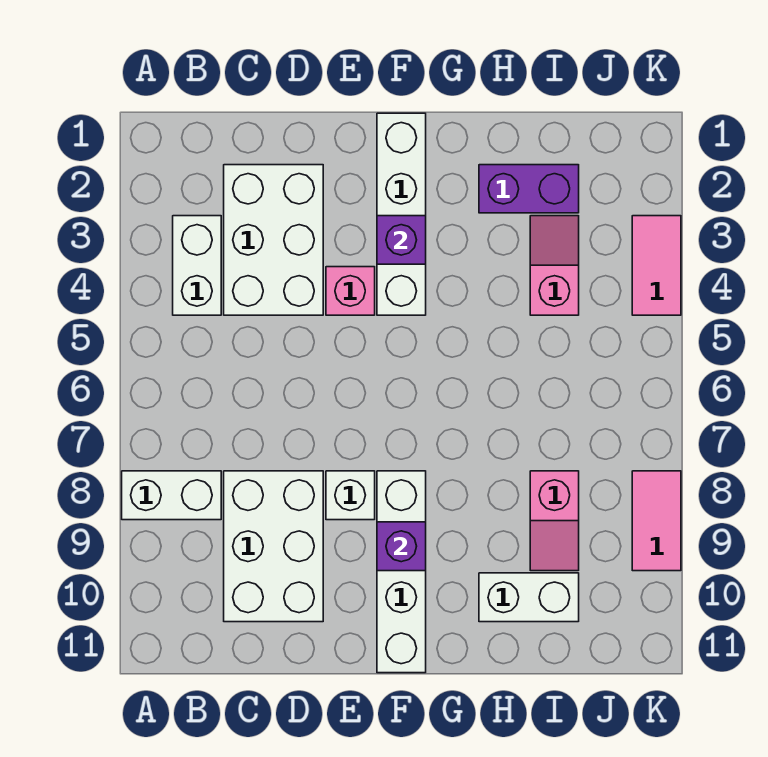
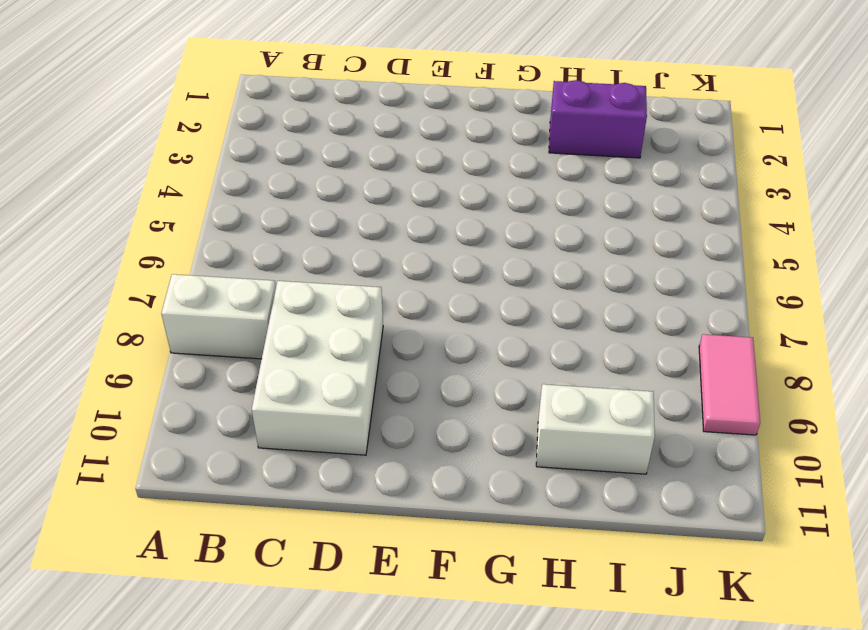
none -> white 1x2 brick [173,216,221,315]
none -> white 2x3 brick [224,165,323,315]
none -> pink 1x1 brick [326,267,375,315]

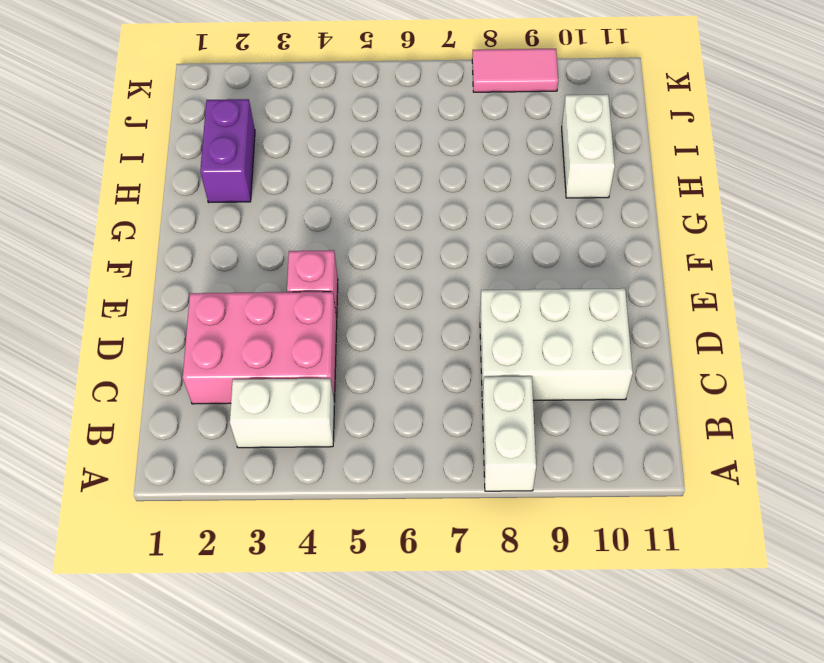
pink 2x3 brick [183,292,337,404] -> white 2x3 brick [224,165,323,315]
none -> white 1x1 brick [326,471,375,520]
none -> white 1x4 brick [377,113,426,315]
none -> white 1x4 brick [377,471,426,673]

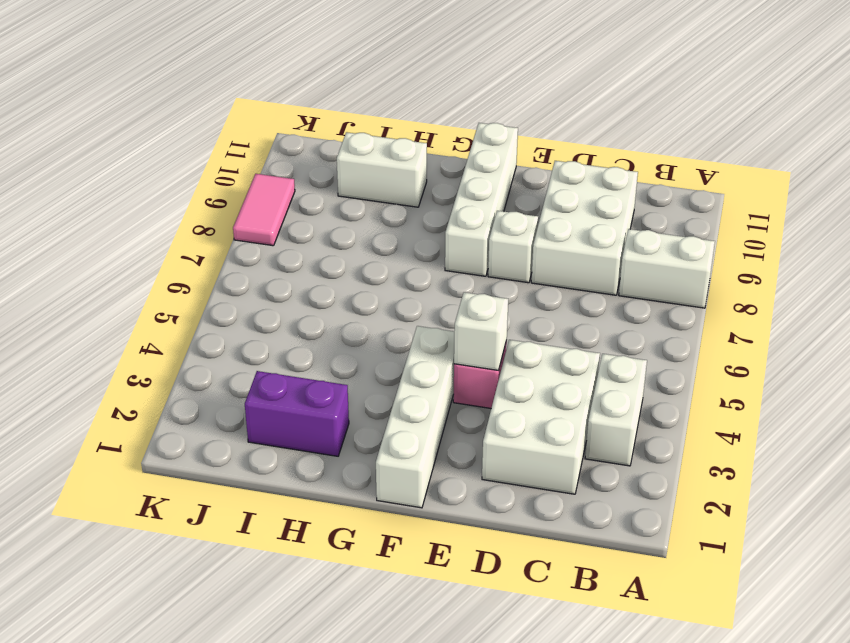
white 1x1 brick [454,292,508,371] -> none
none -> pink 1x2 slope [530,216,579,315]
none -> pink 1x2 slope [530,471,579,571]
none -> pink 1x2 tile [632,216,681,315]

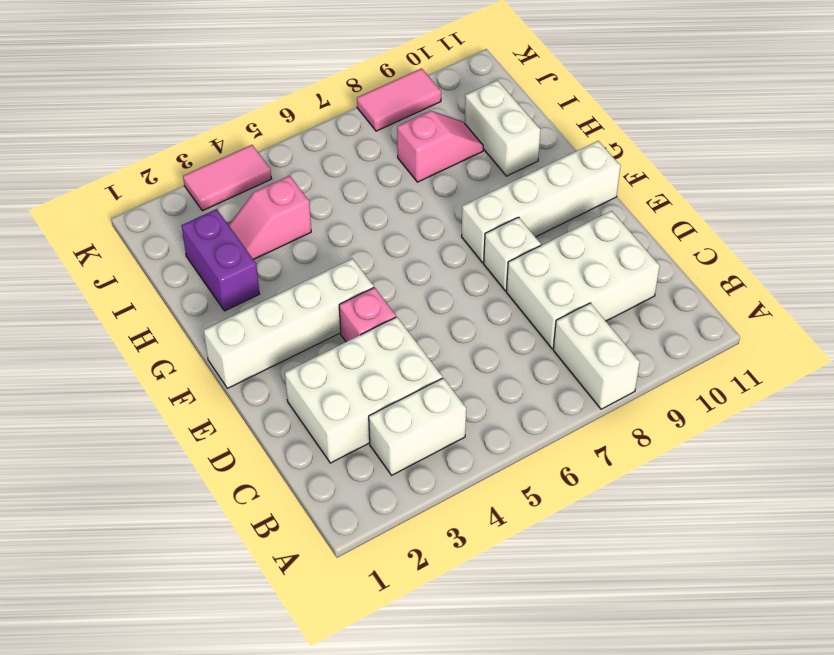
none -> purple 1x1 brick [377,216,426,264]
none -> purple 1x1 brick [377,522,426,571]

